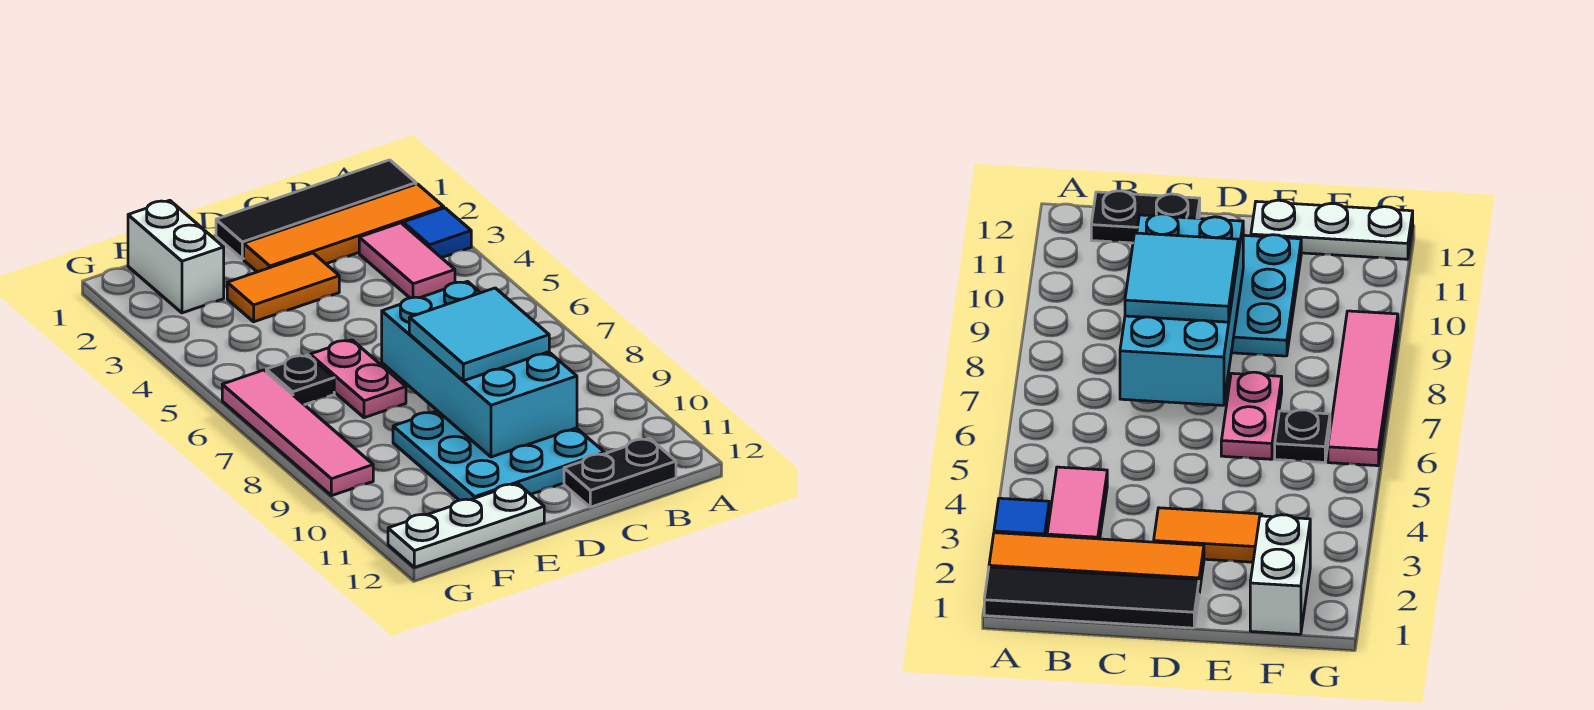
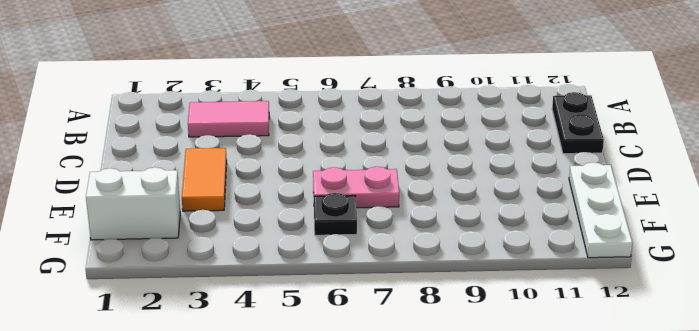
none -> black 1x4 tile [216,160,416,259]
none -> orange 1x4 tile [244,184,444,272]
none -> blue 1x1 tile [403,208,471,258]

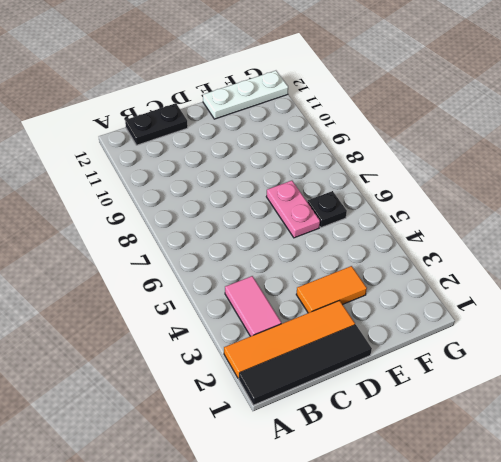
none -> blue 1x1 tile [403,208,471,258]
none -> cyan 3x3 plate [393,411,605,500]
none -> white 1x2 brick [128,200,224,313]

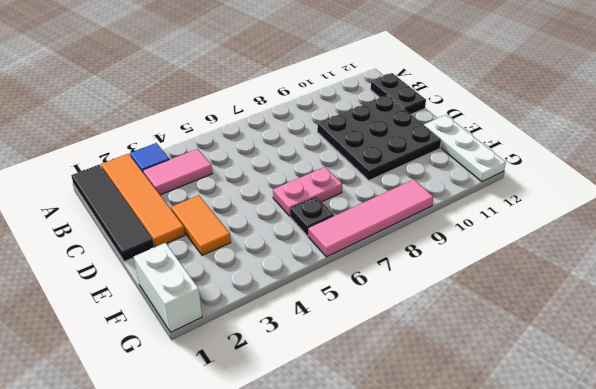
black 3x3 plate [317,95,441,180] -> cyan 3x3 plate [393,411,605,500]
white 1x2 brick [134,243,202,332] -> white 1x2 brick turned to [128,200,224,313]
none -> cyan 2x4 brick [382,282,577,457]
none -> cyan 2x2 tile [409,288,549,381]

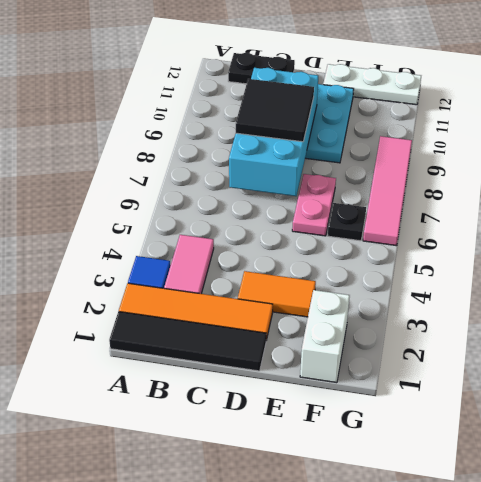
black 2x2 tile [236,79,314,142] -> cyan 2x2 tile [409,288,549,381]

